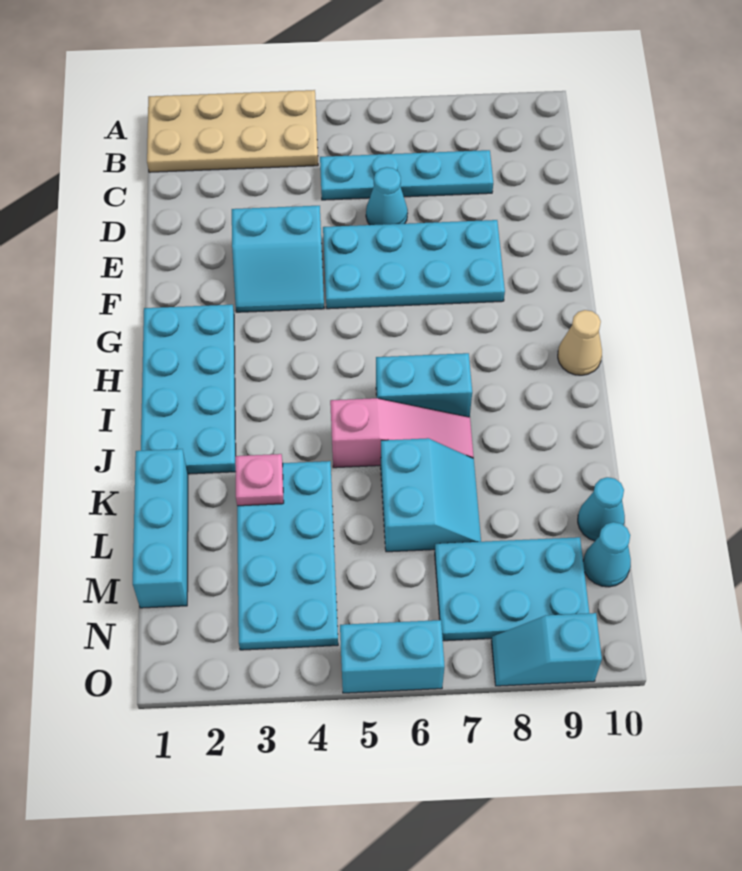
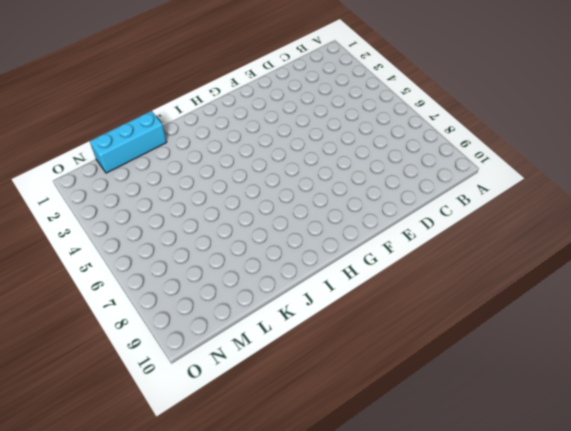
none -> tan 2x4 plate [147,90,318,172]
none -> cyan 1x4 plate [320,150,493,200]
none -> cyan 1x1 cone [366,167,408,225]

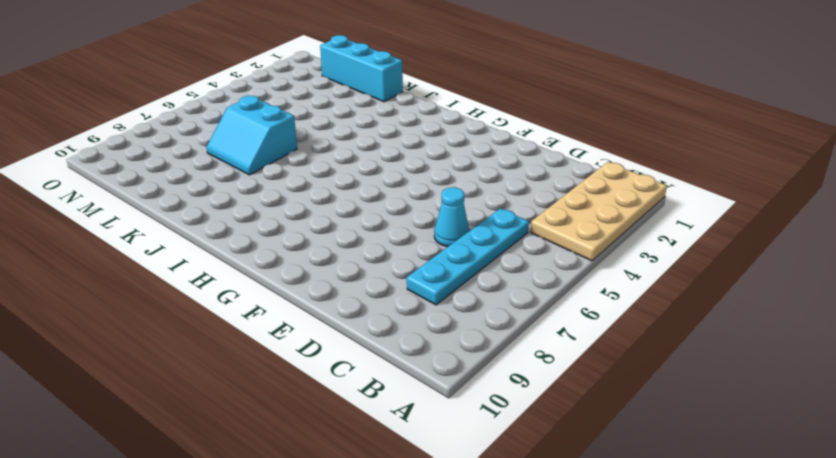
none -> cyan 2x2 slope [232,206,324,312]
none -> cyan 2x4 plate [323,220,505,309]
none -> cyan 2x4 plate [141,305,236,474]

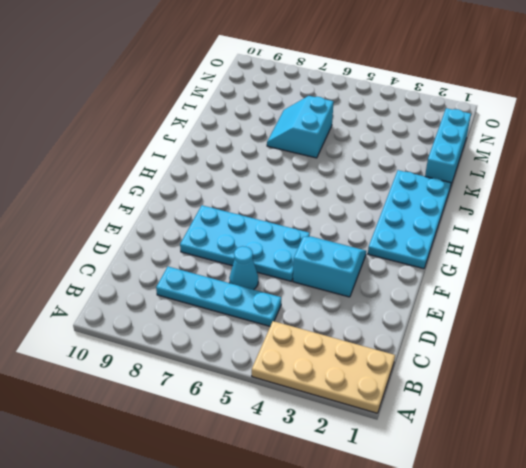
none -> tan 1x1 cone [558,310,602,375]
none -> cyan 1x2 brick [376,353,472,417]
none -> pink 1x3 slope [330,398,474,468]

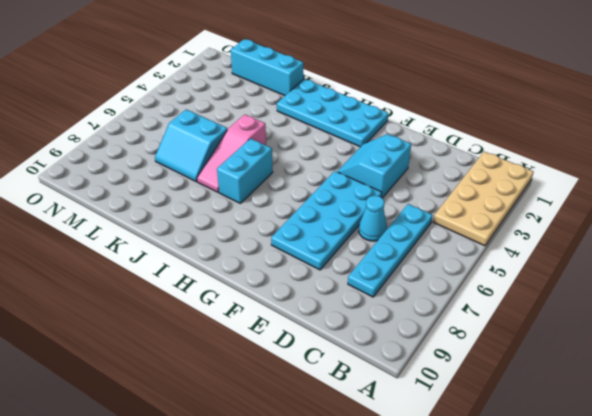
none -> tan 1x1 cone [558,310,602,375]
none -> cyan 2x4 plate [237,461,338,650]
none -> cyan 1x1 cone [578,477,625,541]

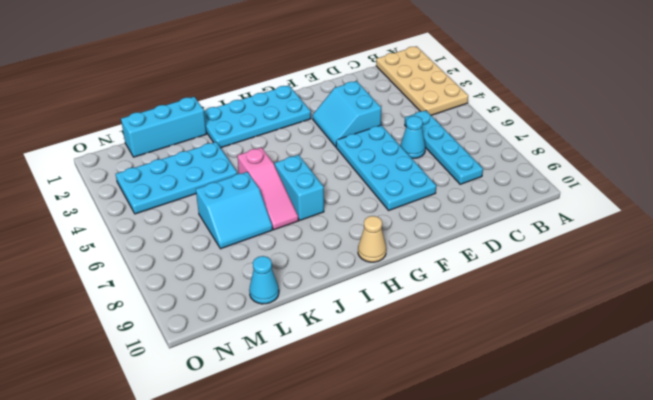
none -> cyan 2x3 plate [435,537,589,641]
none -> cyan 1x1 cone [583,522,631,587]
none -> cyan 1x2 brick [340,620,445,693]

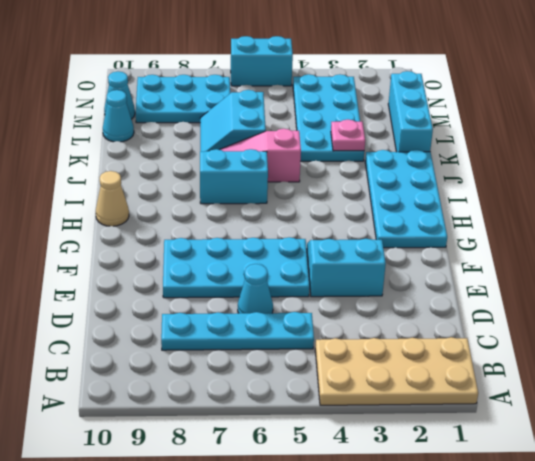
none -> cyan 1x2 slope [491,613,602,686]

